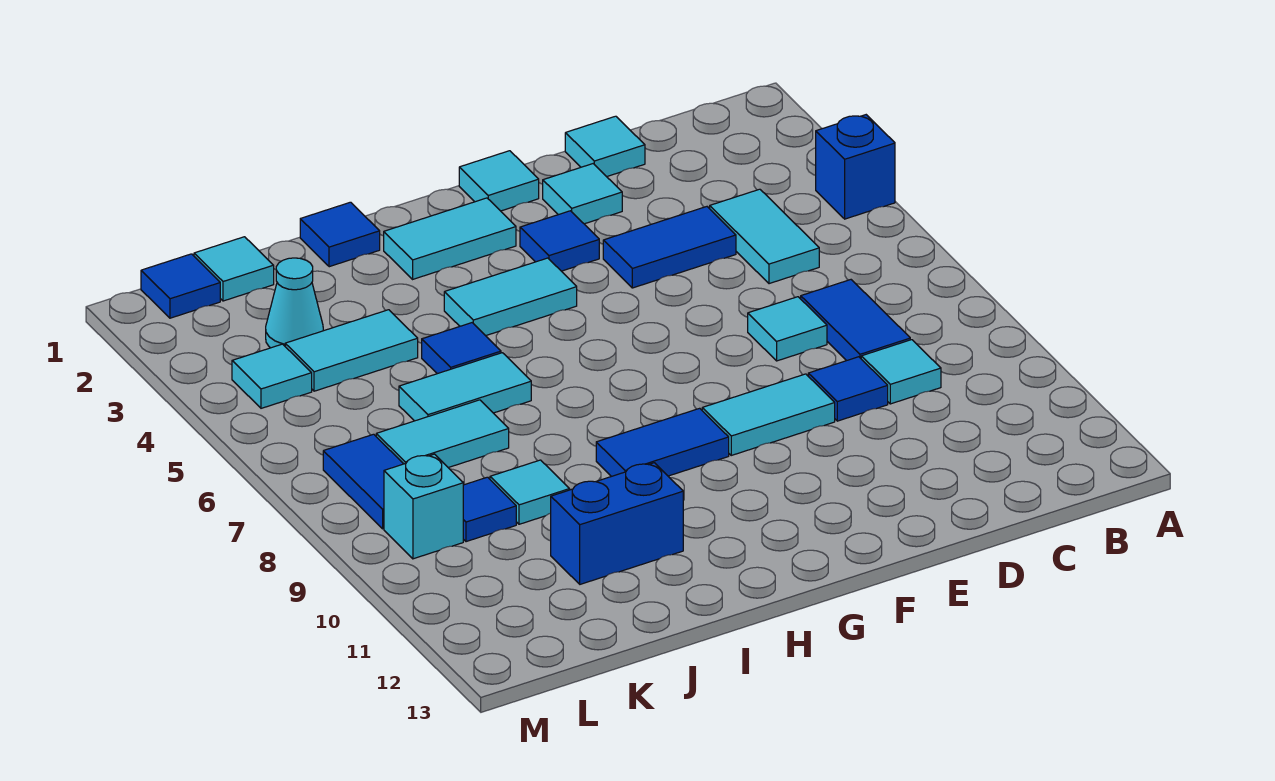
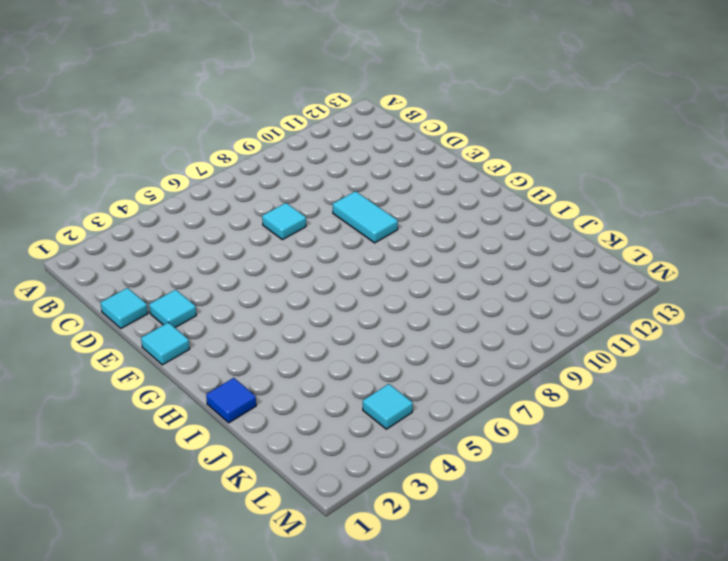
none -> blue 1x1 brick [816,115,895,219]
none -> cyan 1x2 tile [710,189,819,284]
none -> blue 1x2 tile [801,280,910,361]

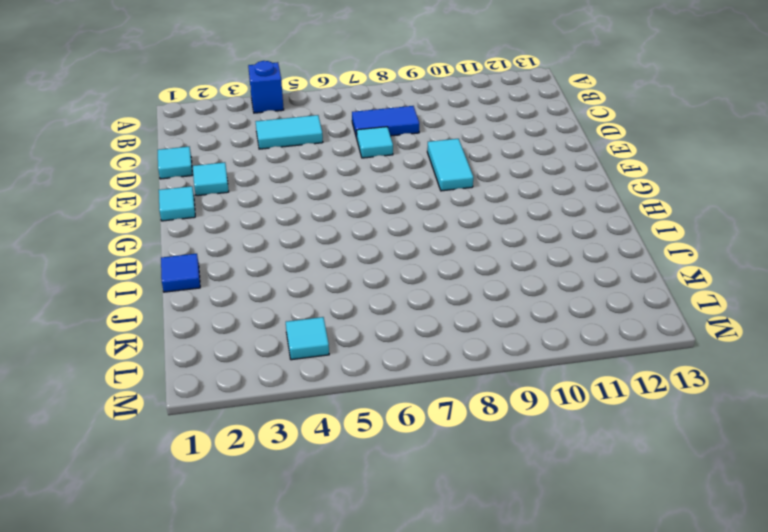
none -> cyan 1x1 tile [861,340,941,404]
none -> blue 1x2 tile [603,207,736,288]
none -> blue 1x1 tile [808,357,888,421]

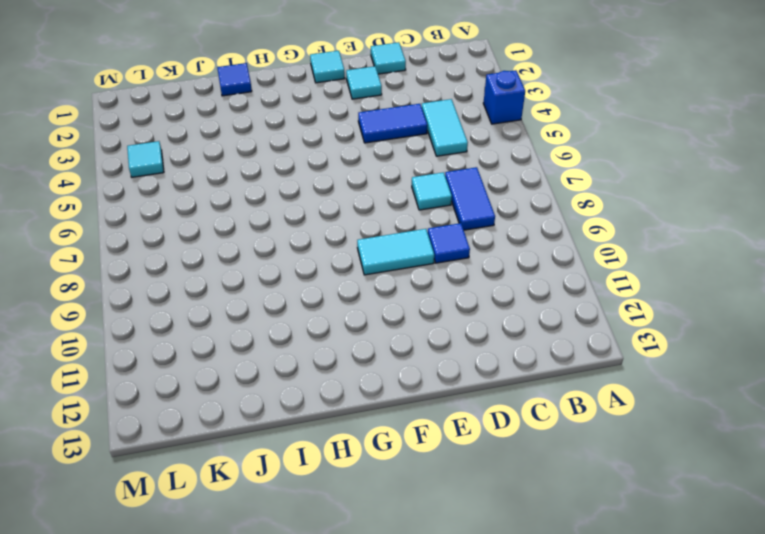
none -> cyan 1x1 tile [861,340,941,404]
none -> blue 1x1 tile [520,211,599,271]
none -> cyan 1x2 tile [384,198,516,279]

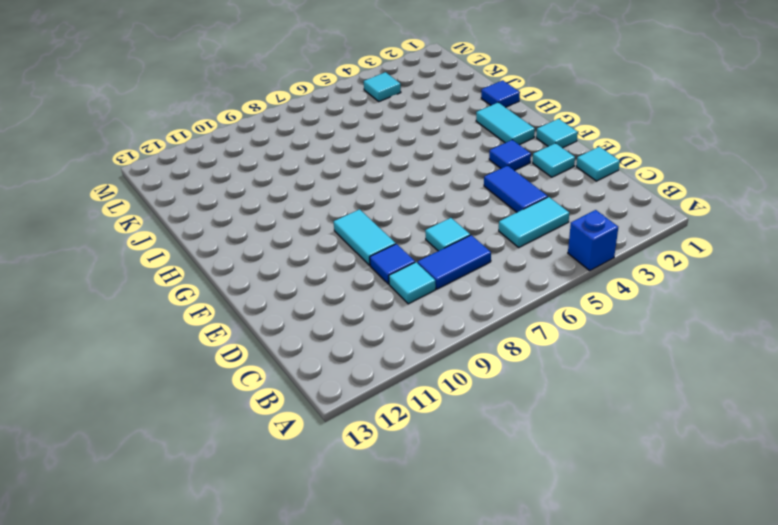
none -> cyan 1x2 tile [444,258,577,336]
none -> blue 1x2 tile [596,408,729,477]
none -> blue 1x1 tile [422,323,501,374]

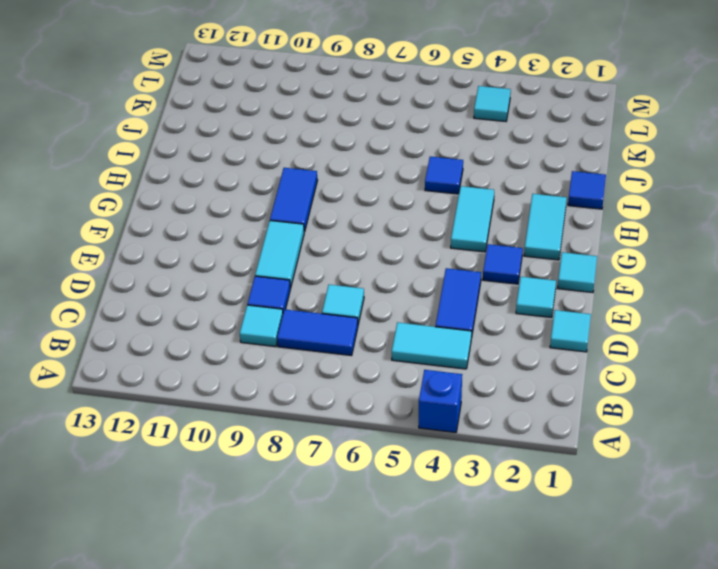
none -> cyan 1x2 tile [399,353,531,421]
none -> blue 1x2 brick [551,463,683,584]
none -> cyan 1x2 tile [285,310,418,391]

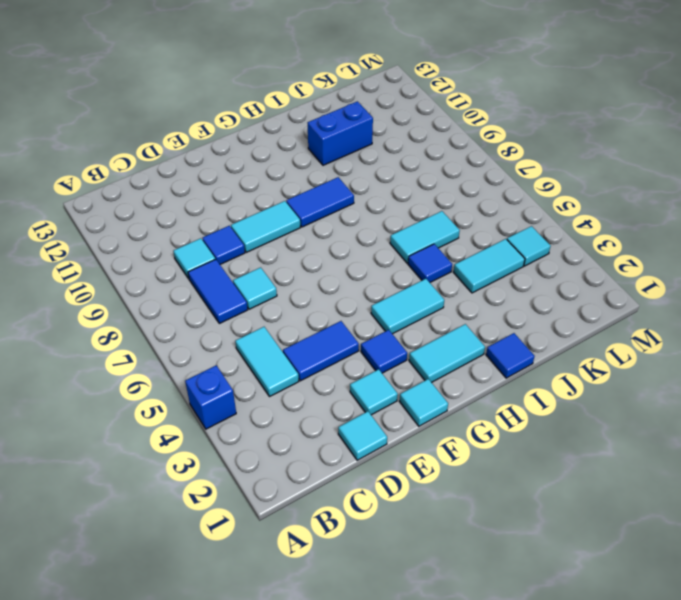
none -> cyan 1x2 tile [376,400,509,468]
none -> cyan 1x1 tile [490,460,570,524]
none -> cyan 1x1 tile [194,237,274,301]

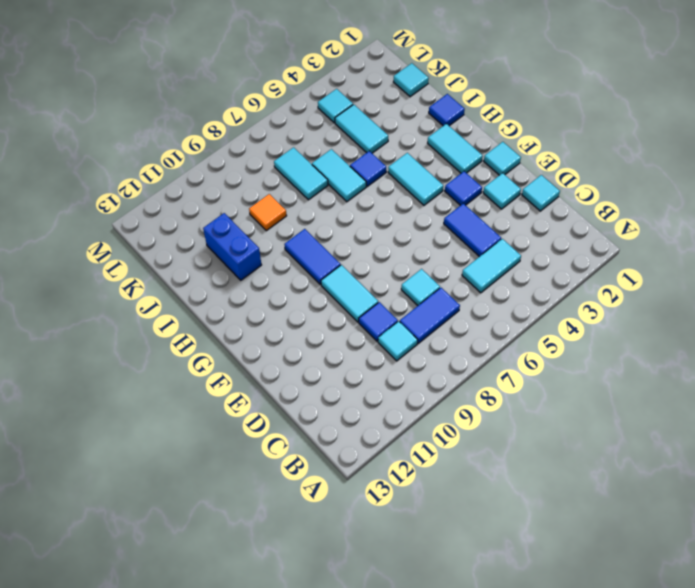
orange 1x1 tile [249,194,287,231] -> cyan 1x1 tile [490,460,570,524]
none -> blue 1x1 brick [816,115,895,219]
none -> cyan 1x1 cone [266,258,323,348]
none -> blue 1x1 tile [463,477,516,542]

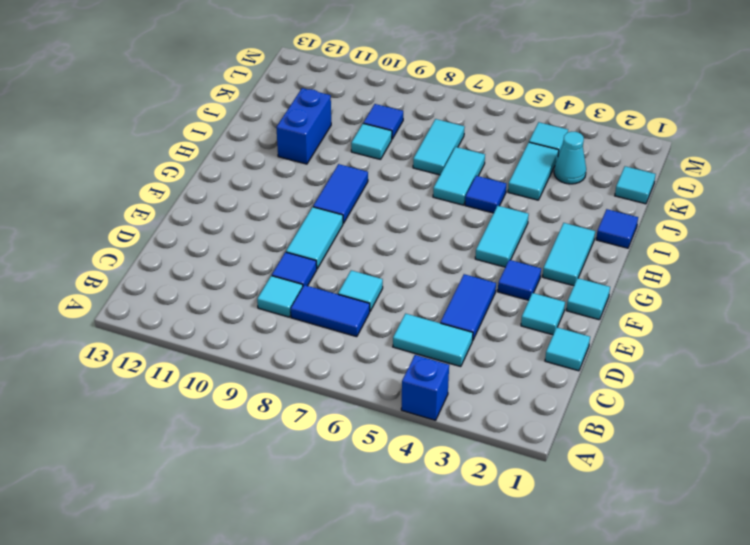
none -> blue 1x1 tile [141,254,220,318]
none -> blue 1x2 tile [323,434,403,529]
none -> cyan 1x1 brick [384,454,463,559]

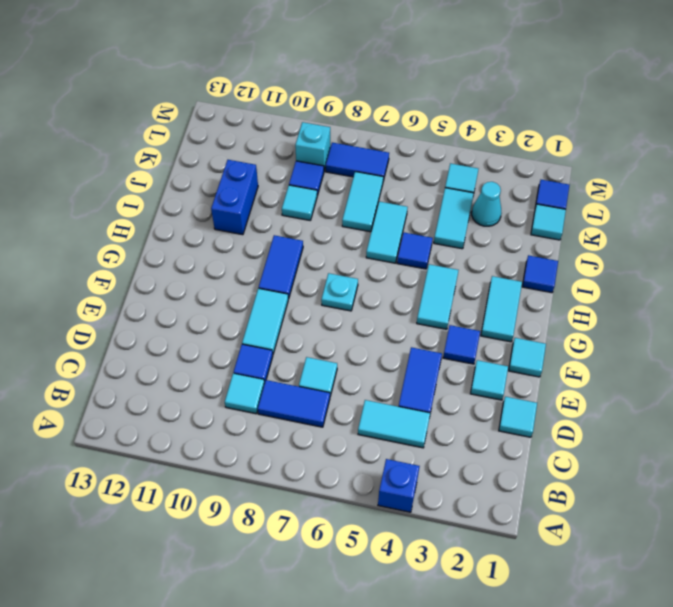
cyan 1x1 plate [321,273,358,311] -> none

